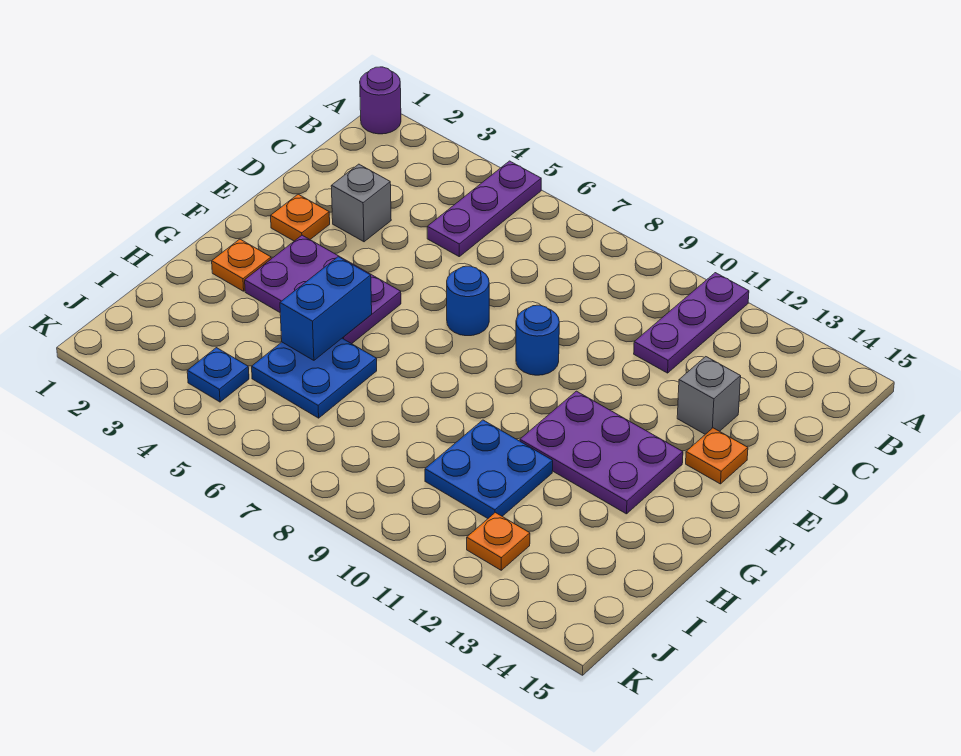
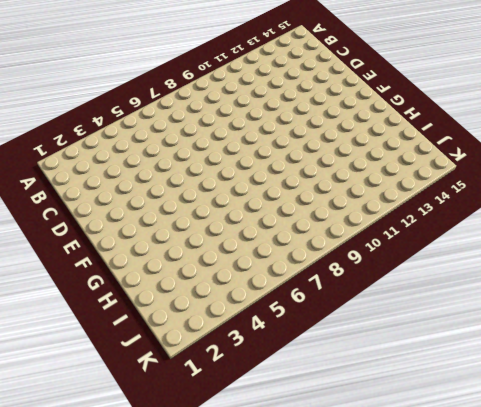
none -> purple 1x1 round brick [360,67,401,134]
none -> purple 1x3 plate [427,161,541,257]
none -> purple 1x3 plate [634,273,749,373]

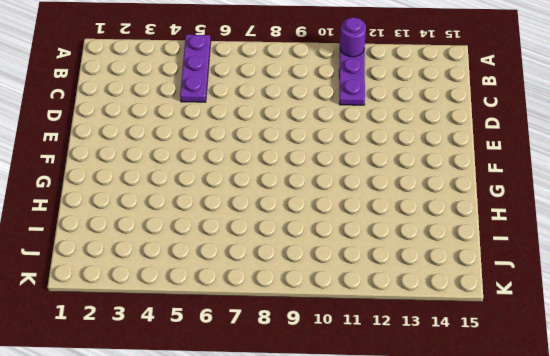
purple 1x1 round brick [340,18,366,57] -> purple 1x1 round brick moved to [360,67,401,134]
none -> grey 1x1 brick [331,164,391,242]
none -> grey 1x1 brick [677,357,741,434]
none -> orange 1x1 plate [271,194,330,241]

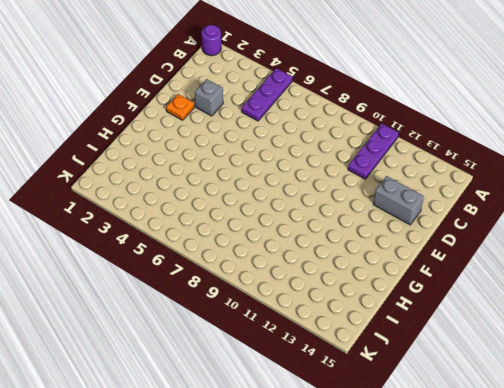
grey 1x2 brick [373,176,424,225] -> grey 1x1 brick [677,357,741,434]
none -> blue 1x1 round brick [447,266,489,336]
none -> blue 1x1 round brick [516,305,559,375]
none -> orange 1x1 plate [686,428,748,484]

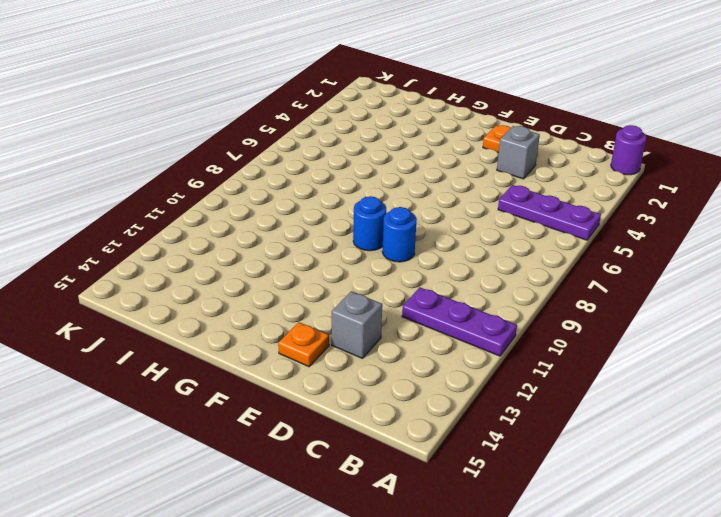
blue 1x1 round brick [353,196,386,251] -> blue 1x1 round brick moved to [447,266,489,336]
none -> purple 2x3 plate [245,235,401,344]
none -> purple 2x3 plate [520,391,683,514]
none -> orange 1x1 plate [212,239,271,291]

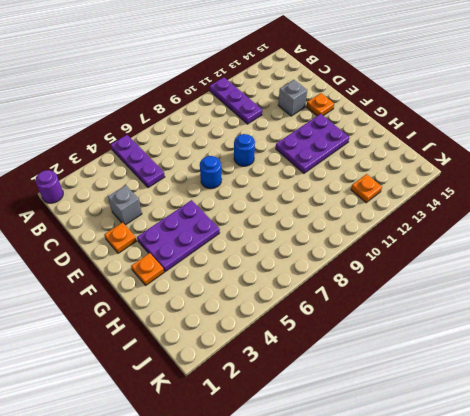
none -> blue 2x2 plate [252,338,377,418]
none -> blue 2x2 plate [425,420,553,518]
none -> blue 1x1 plate [187,348,249,402]

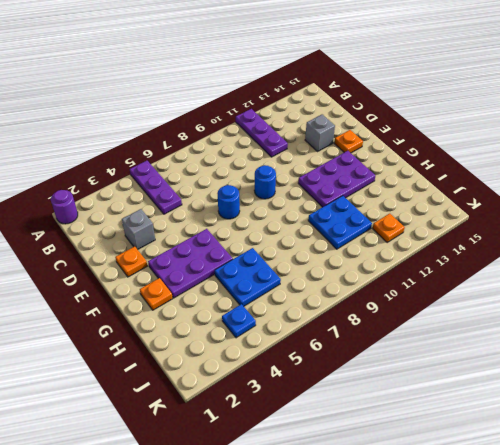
none -> blue 1x2 brick [280,257,372,360]

